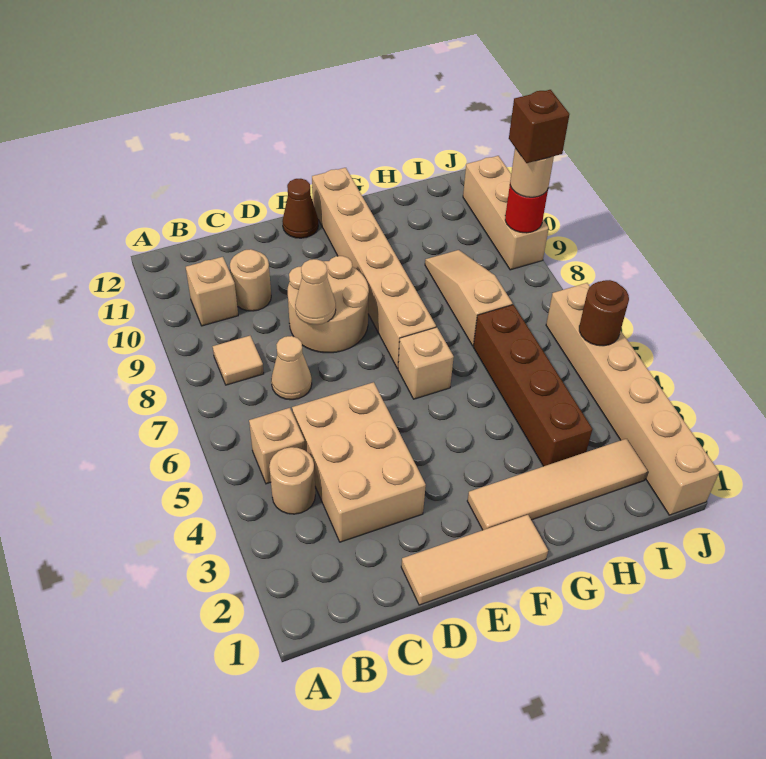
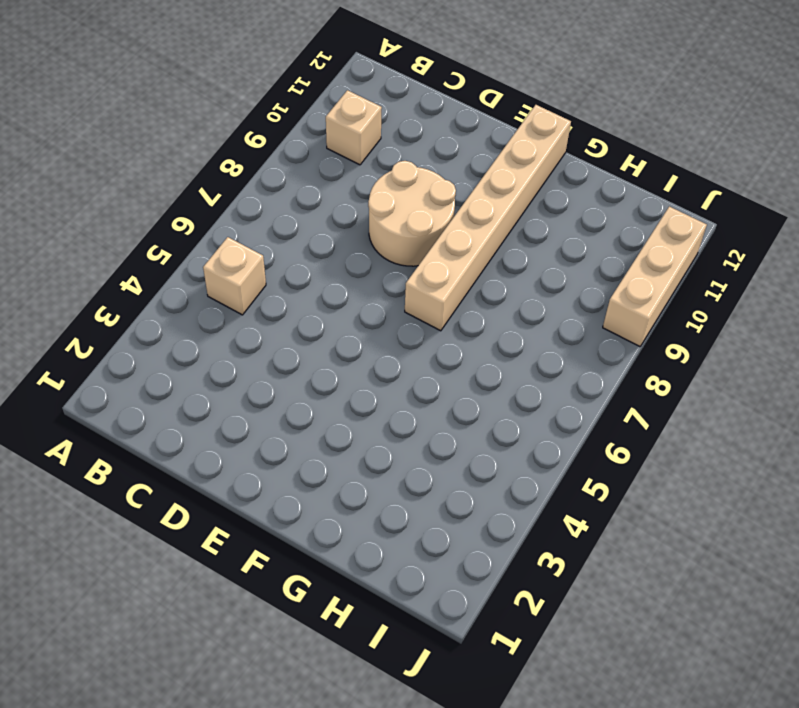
none -> tan 1x1 round brick [269,447,315,514]
none -> tan 1x1 tile [213,336,264,385]
none -> tan 2x3 brick [292,382,426,542]

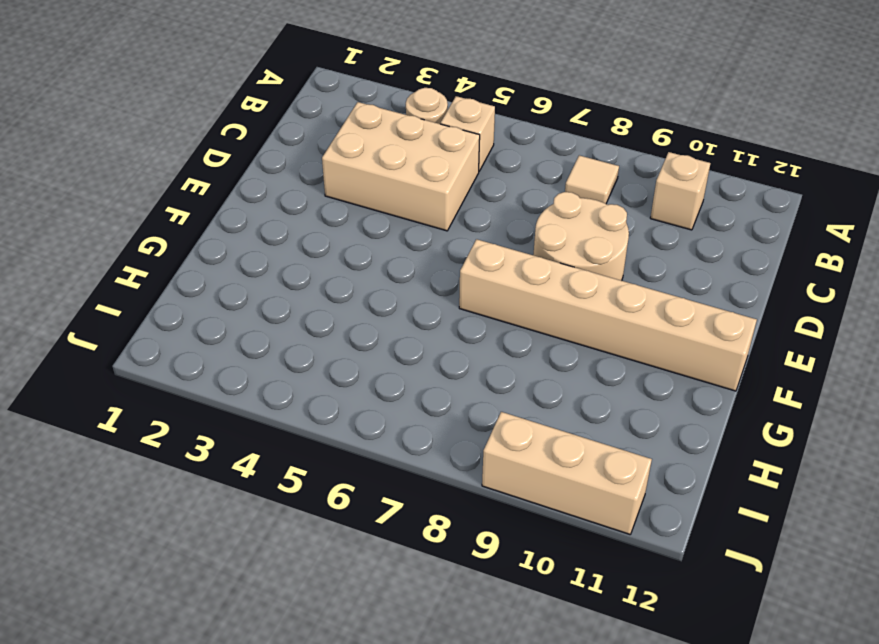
none -> tan 1x1 cone [271,336,312,400]
none -> tan 1x1 round brick [230,249,271,311]
none -> tan 1x3 tile [401,515,548,605]

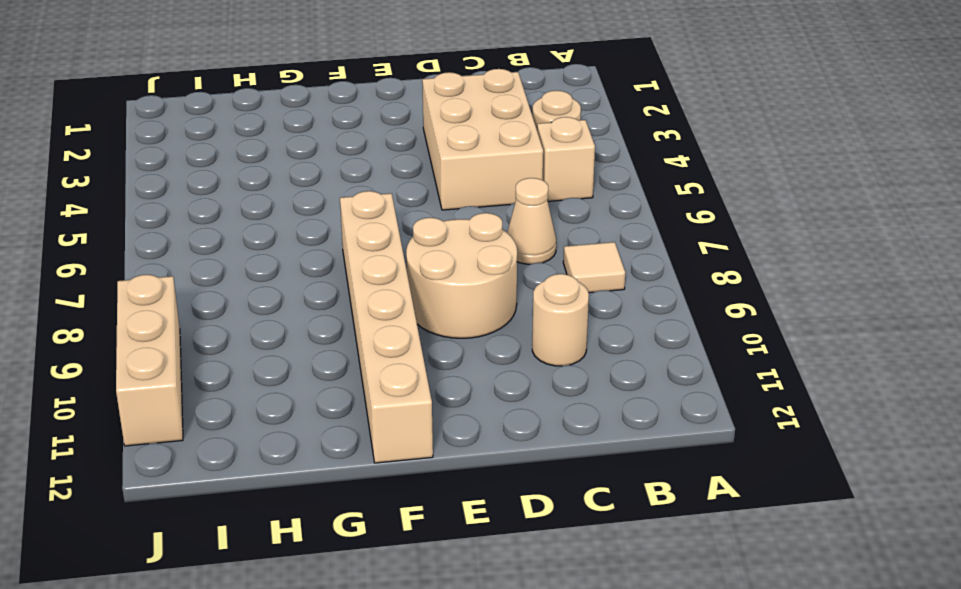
none -> tan 1x1 brick [186,257,238,326]
none -> tan 1x3 tile [401,515,548,605]
none -> brown 1x1 cone [283,179,318,238]

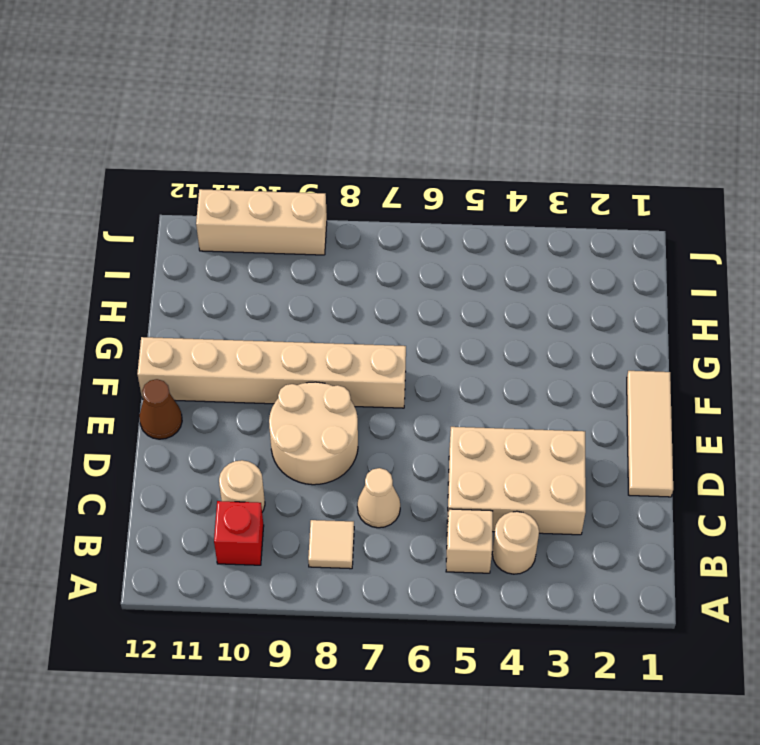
red 1x1 brick [214,501,264,565] -> tan 1x1 brick [186,257,238,326]
none -> tan 1x4 tile [467,439,648,530]
none -> tan 1x1 brick [398,327,454,399]
none -> brown 1x4 brick [473,305,592,466]

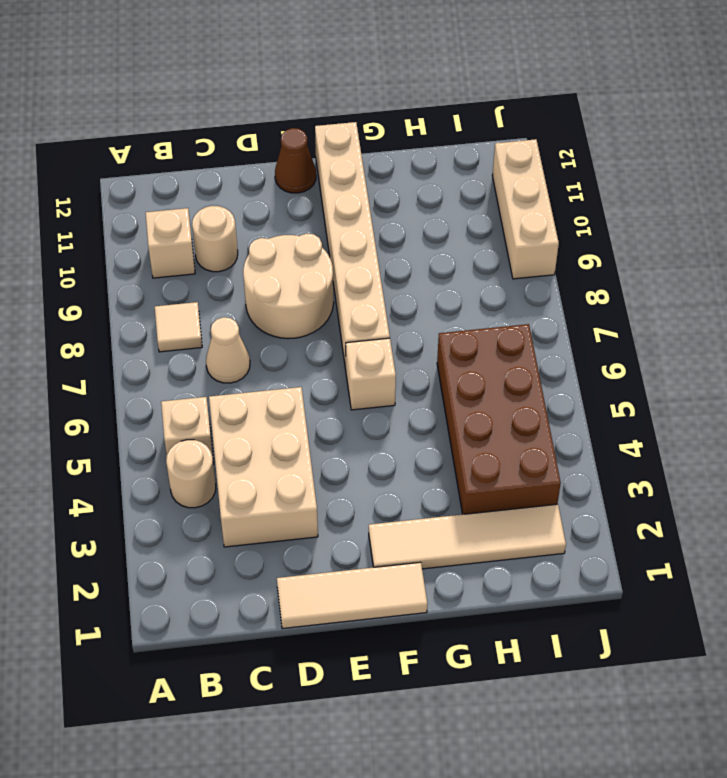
brown 2x4 brick [437,324,561,514] -> brown 1x4 brick [473,305,592,466]
none -> tan 1x3 slope [425,250,513,346]
none -> tan 1x6 brick [546,283,719,515]
none -> tan 1x1 cone [295,259,336,325]

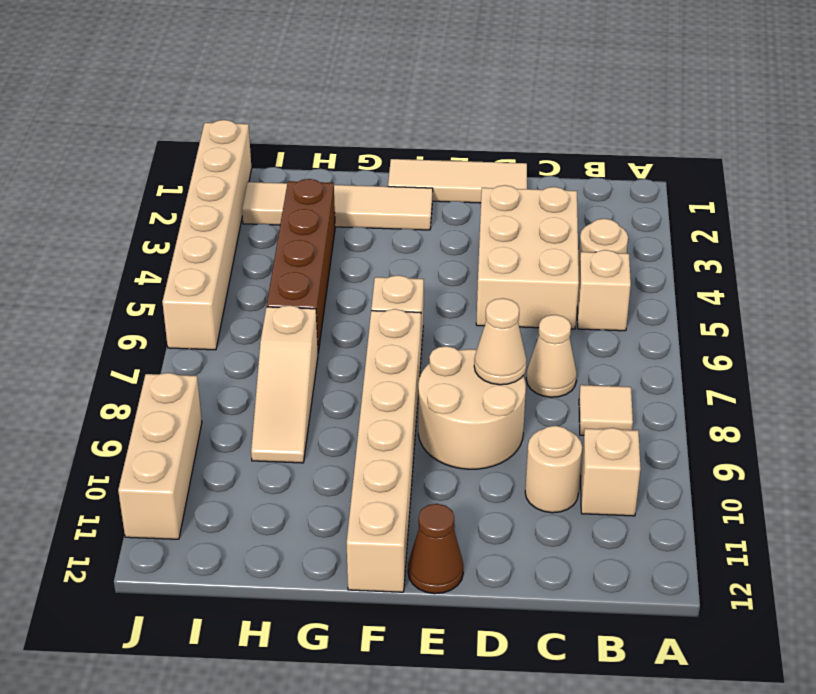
none -> brown 1x1 round brick [579,280,629,346]
none -> red 1x1 round brick [505,186,548,233]
none -> tan 1x1 round brick [510,148,554,197]

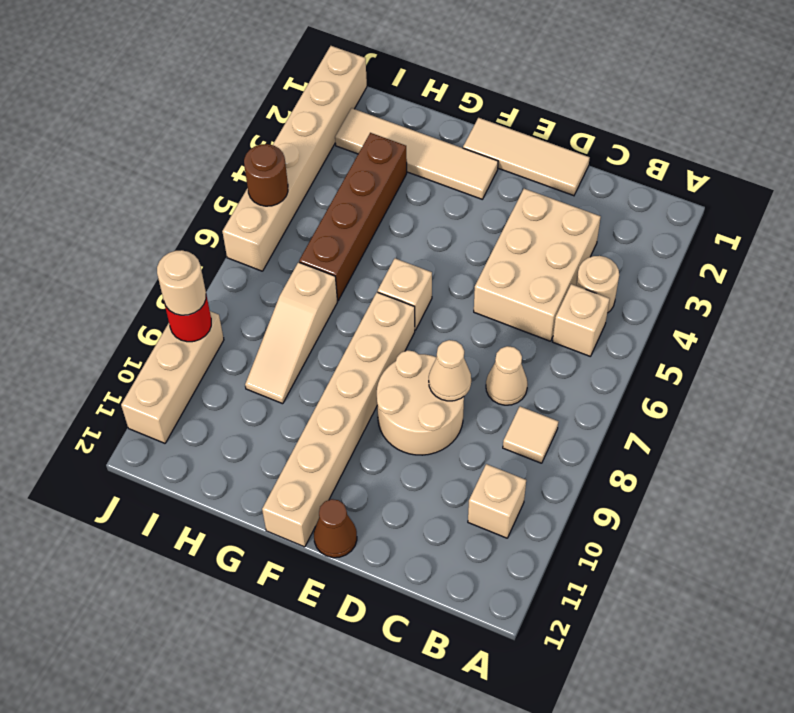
none -> tan 1x1 round brick [230,249,271,311]
none -> brown 1x1 brick [509,90,570,163]

